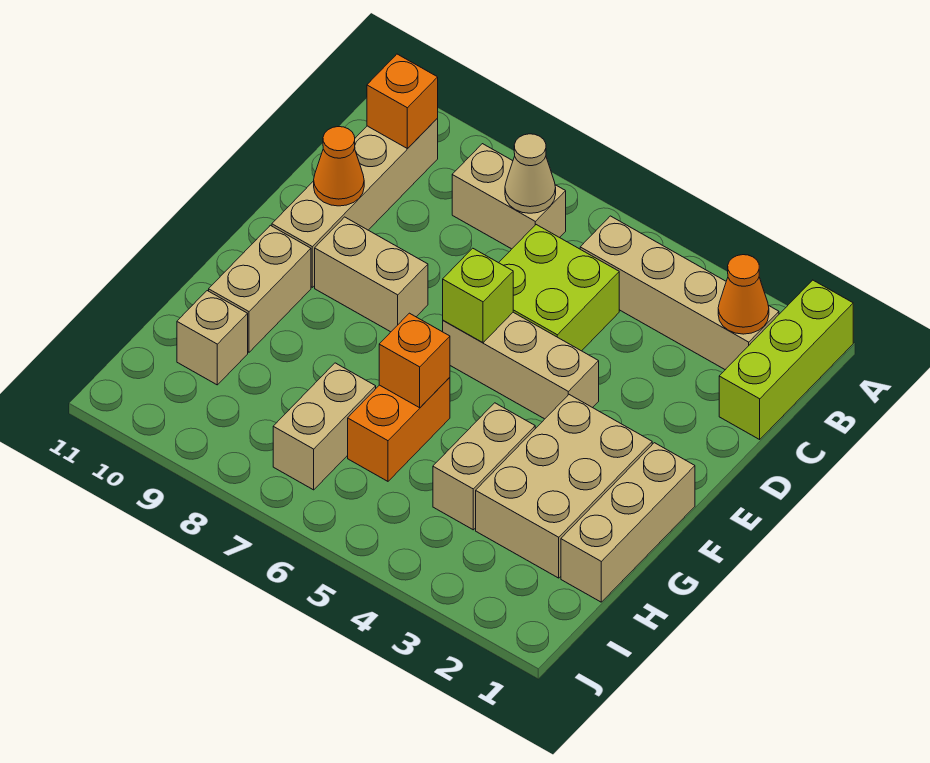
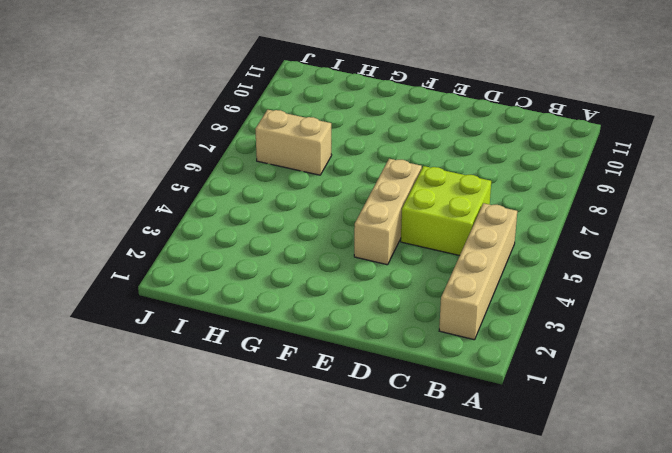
none -> lime 1x3 brick [719,280,853,439]
none -> tan 1x2 brick [452,144,566,249]
none -> tan 1x4 brick [272,118,438,287]

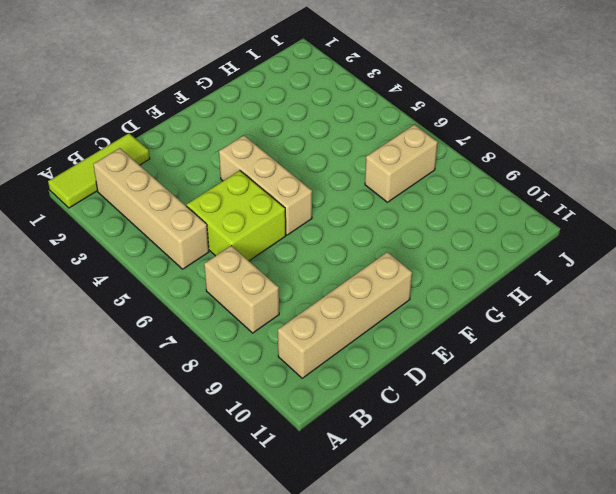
lime 1x3 tile [48,133,150,208] -> lime 1x3 brick [719,280,853,439]
none -> tan 1x2 brick [315,217,428,332]
none -> tan 1x3 brick [561,443,695,602]
none -> tan 2x3 brick [476,395,652,578]

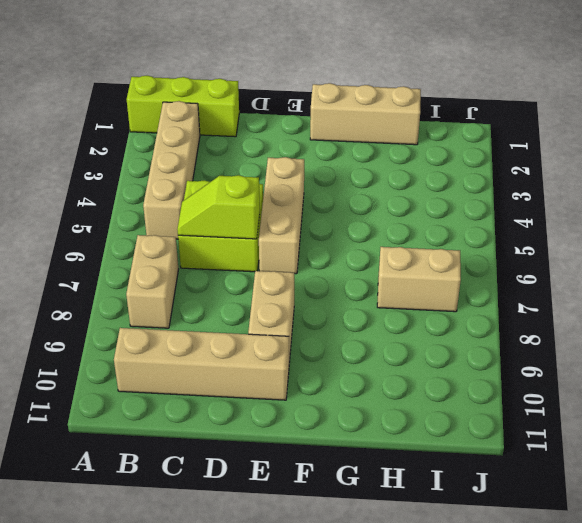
lime 1x2 slope [177,175,260,239] -> none
none -> tan 2x3 brick [476,395,652,578]
none -> tan 1x2 brick [209,225,311,352]
none -> tan 1x2 brick [433,403,535,530]

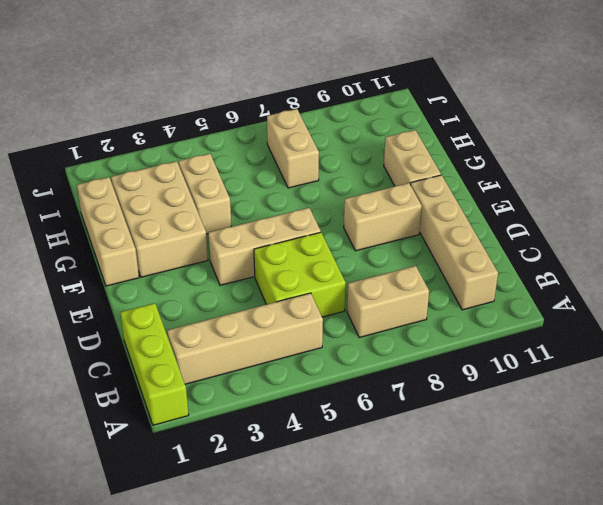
none -> orange 1x2 brick [348,377,450,481]
none -> tan 1x1 brick [177,291,248,385]
none -> orange 1x1 cone [718,255,769,334]

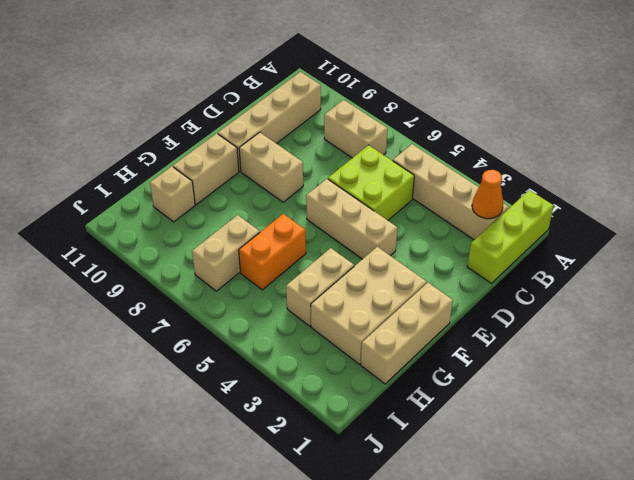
none -> tan 1x1 cone [505,134,556,213]
none -> orange 1x1 brick [367,54,438,149]
none -> orange 1x1 cone [314,127,364,206]

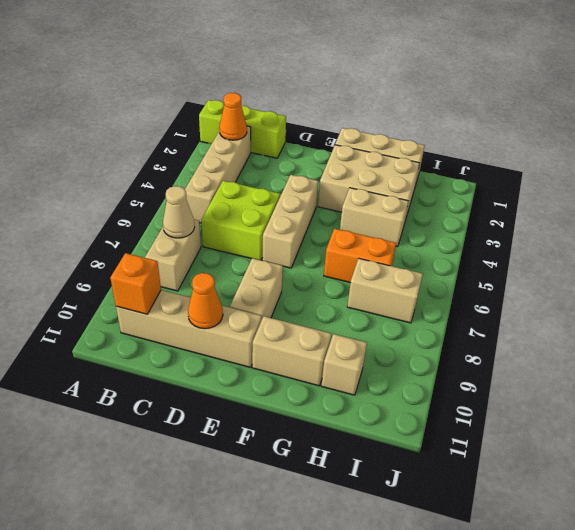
none -> lime 1x1 brick [443,248,513,343]
none -> orange 1x1 brick [379,313,450,408]

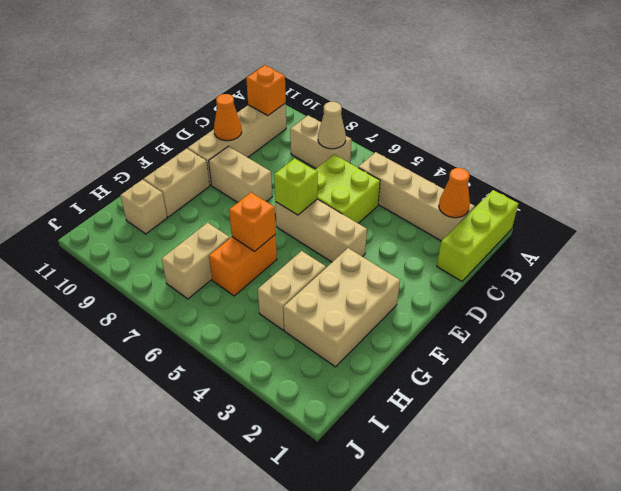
none -> tan 1x3 brick [561,443,695,602]

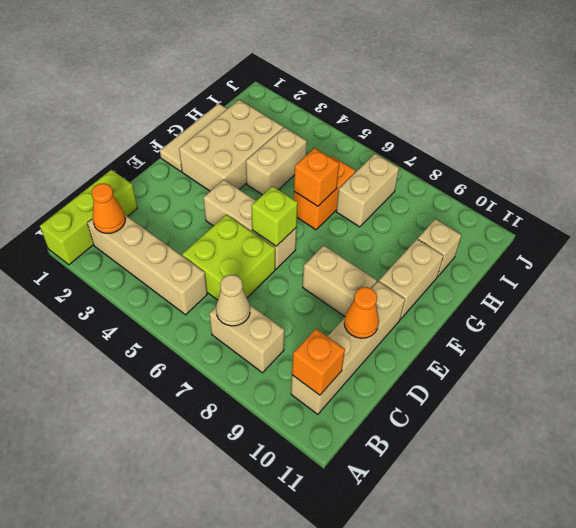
tan 1x3 tile [160,103,227,172] -> tan 1x3 brick [561,443,695,602]

